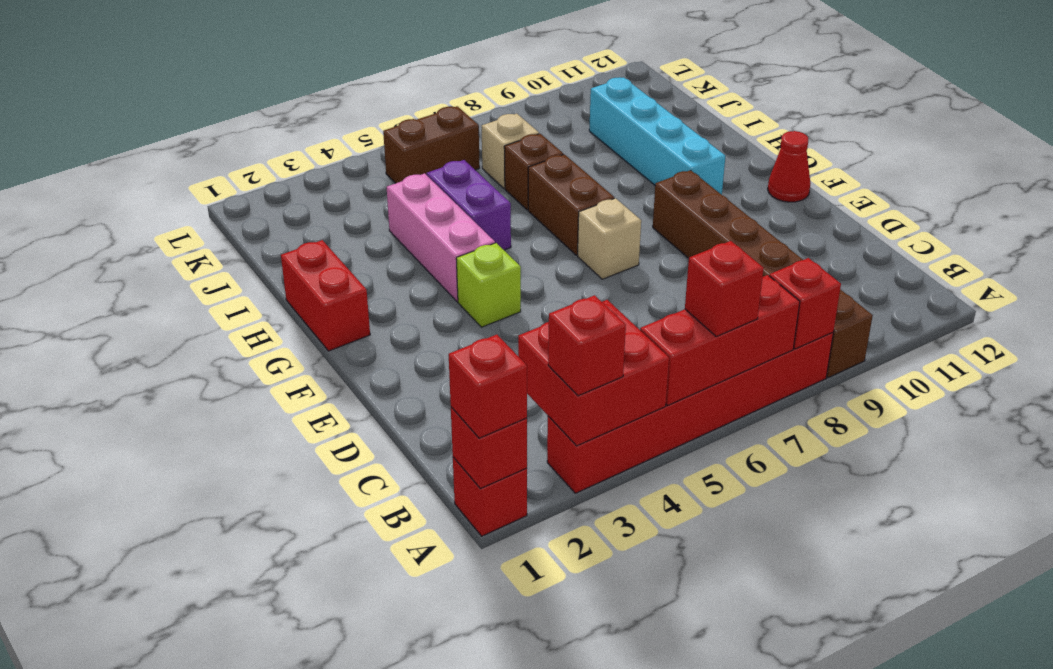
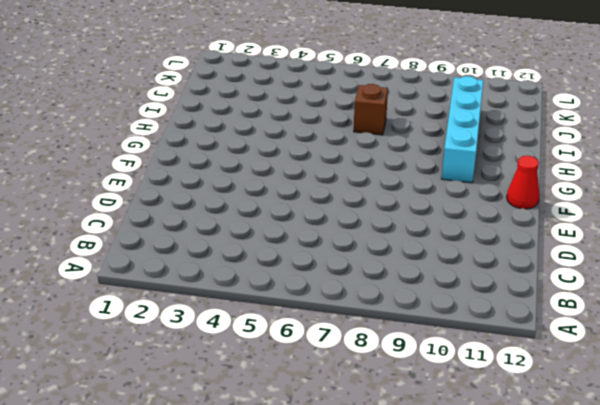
none -> red 1x1 brick [453,457,527,536]
none -> red 1x6 brick [547,333,833,493]
none -> brown 1x6 brick [653,170,873,378]

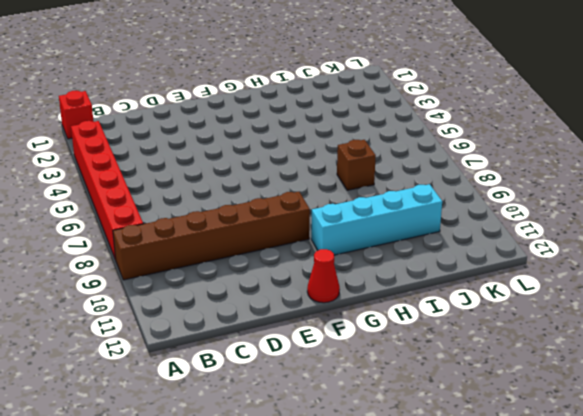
none -> lime 1x1 brick [456,243,521,327]
none -> tan 1x1 brick [578,198,641,279]
none -> red 1x2 brick [281,240,370,351]

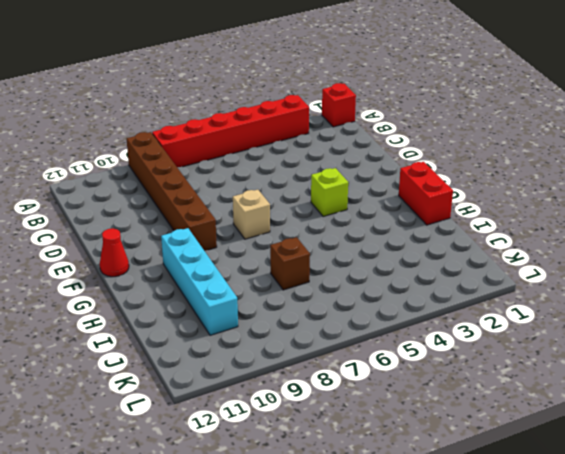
none -> pink 1x3 brick [387,173,495,301]
none -> brown 1x2 brick [528,154,614,255]
none -> purple 1x2 brick [427,160,511,250]

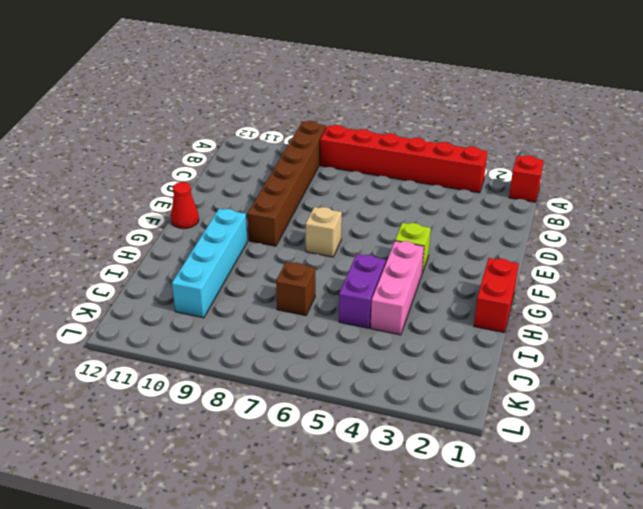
none -> brown 1x2 brick [528,154,614,255]
none -> tan 1x1 brick [482,114,539,188]
none -> brown 1x2 brick [383,106,480,183]

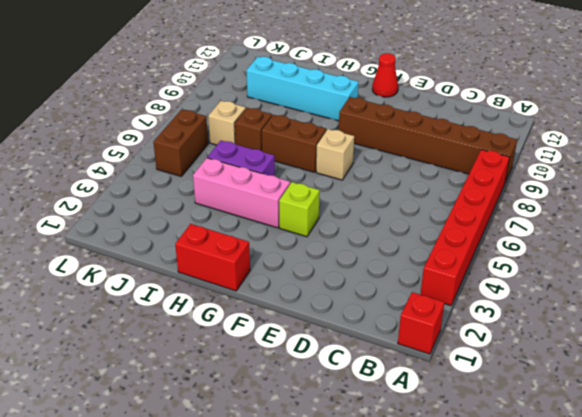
none -> red 1x1 brick [451,407,527,489]
none -> red 2x2 brick [518,300,669,446]
none -> red 1x3 brick [640,275,800,405]

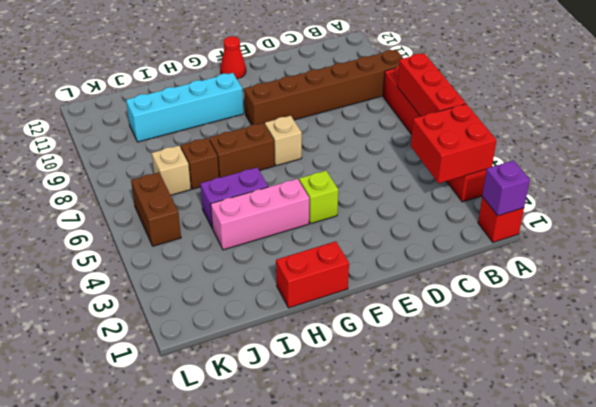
purple 1x1 brick [482,160,530,216] -> red 1x1 brick [451,407,527,489]
none -> red 1x1 brick [769,258,841,349]
none -> red 1x1 brick [449,335,527,438]
none -> red 1x1 brick [548,295,626,396]

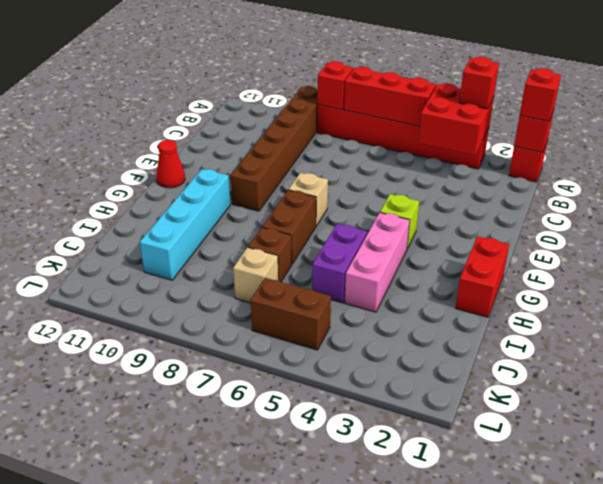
none -> red 1x1 brick [685,241,764,337]

